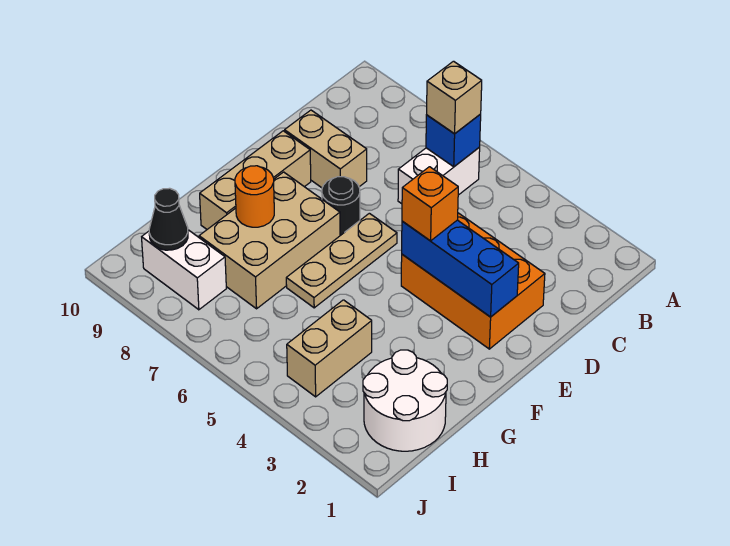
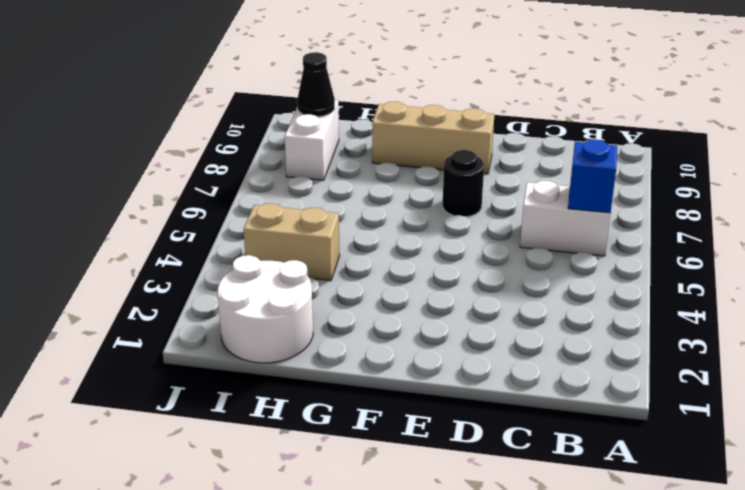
none -> orange 2x3 brick [401,213,545,349]
none -> tan 1x2 brick [285,110,367,188]
none -> tan 1x3 plate [286,213,397,308]

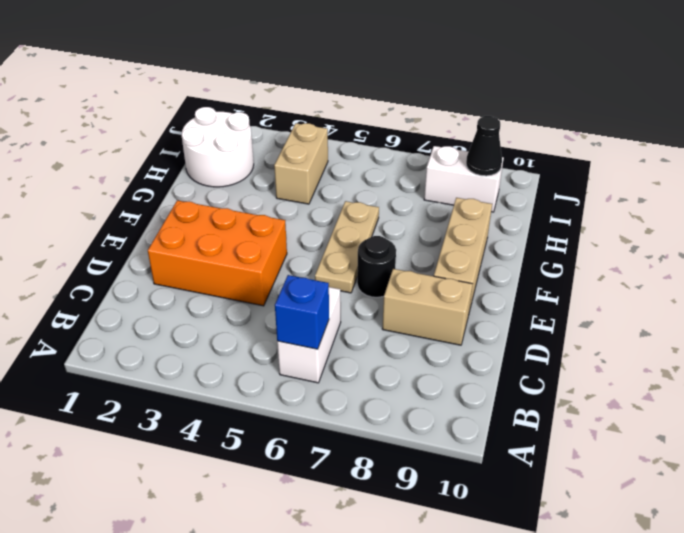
none -> tan 2x3 brick [199,172,340,309]
none -> blue 1x3 brick [402,220,519,317]
none -> orange 1x1 round brick [235,166,274,227]

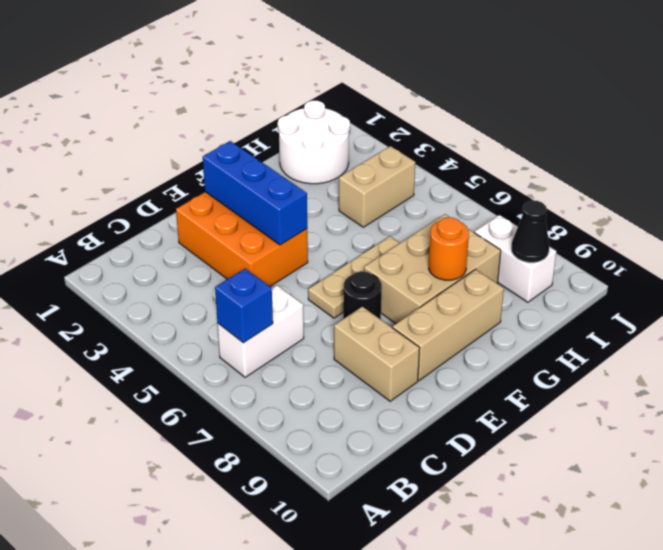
none -> tan 1x1 brick [427,61,482,134]
none -> orange 1x1 brick [402,167,458,241]

